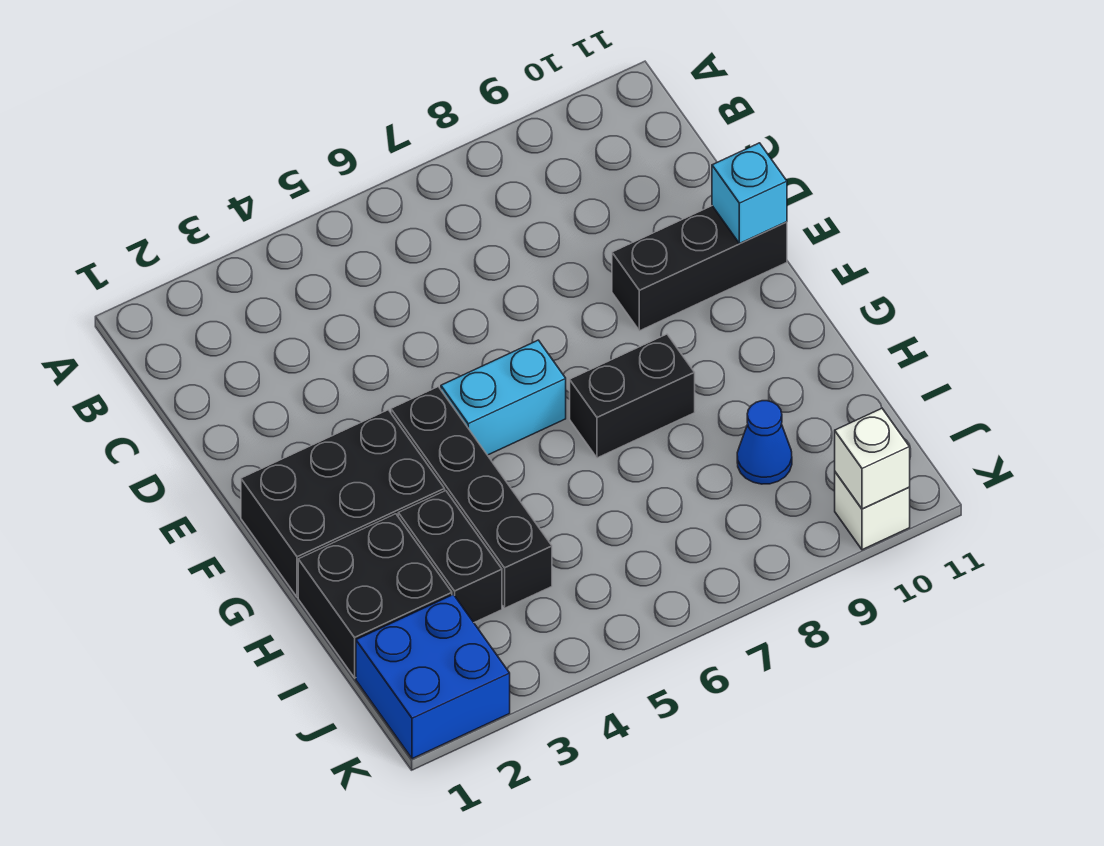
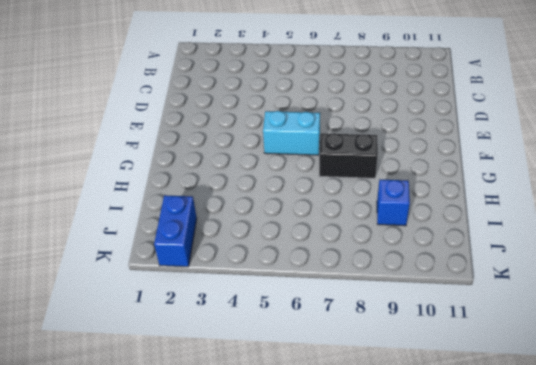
blue 1x1 brick [377,180,410,226] -> blue 1x1 cone [737,401,792,484]
blue 1x2 brick [154,195,197,267] -> blue 2x2 brick [356,595,510,759]
none -> black 1x3 brick [612,206,787,331]
none -> black 2x3 brick [241,410,445,597]
none -> black 1x4 brick [391,387,552,608]

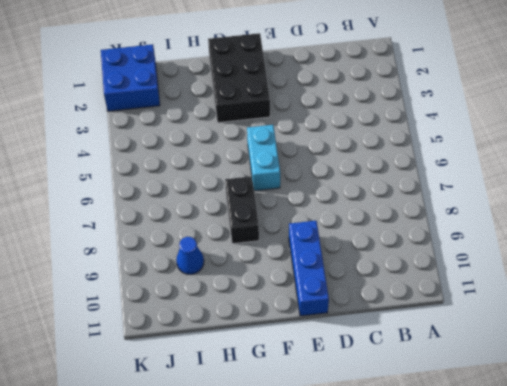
blue 1x3 brick [289,221,329,316] -> black 1x3 brick [612,206,787,331]
none -> black 1x4 brick [391,387,552,608]
none -> black 2x2 brick [298,514,452,678]
none -> black 1x2 brick [398,491,502,622]

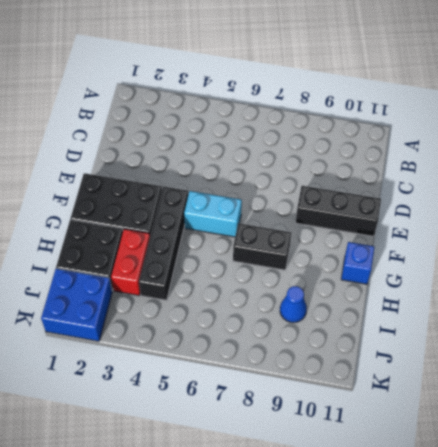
blue 1x1 brick [341,242,374,284] -> none
red 1x2 brick [111,229,150,295] -> black 1x2 brick [398,491,502,622]
none -> white 1x1 brick [835,472,910,550]
none -> cyan 1x1 brick [712,143,787,244]
none -> white 1x1 brick [835,408,910,509]

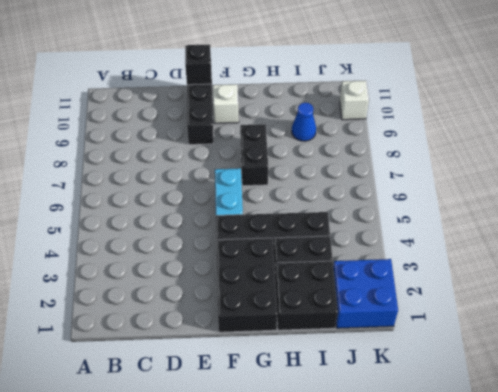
black 1x1 brick [185,45,212,85] -> cyan 1x1 brick [712,143,787,244]
white 1x1 brick [213,84,239,123] -> white 1x1 brick moved to [835,408,910,509]

